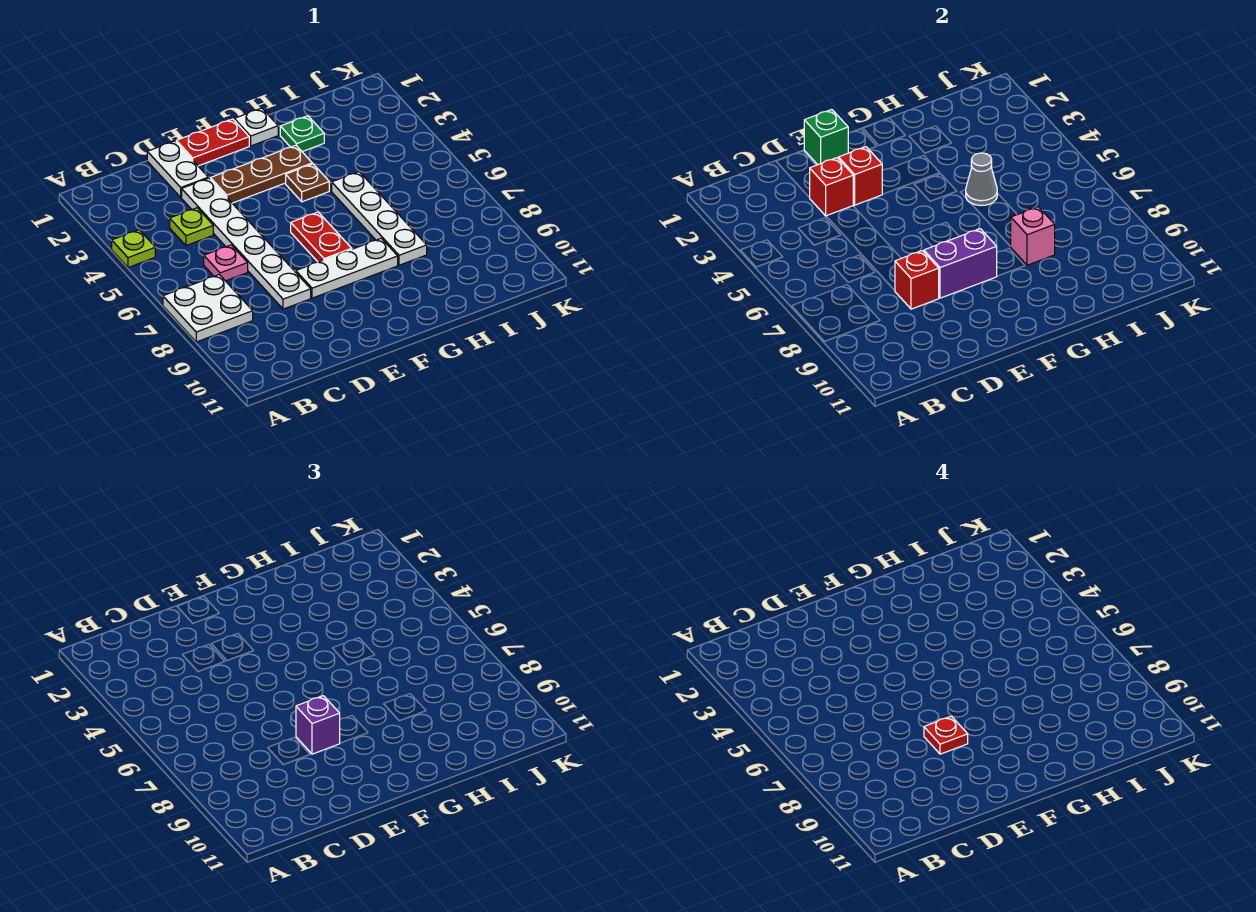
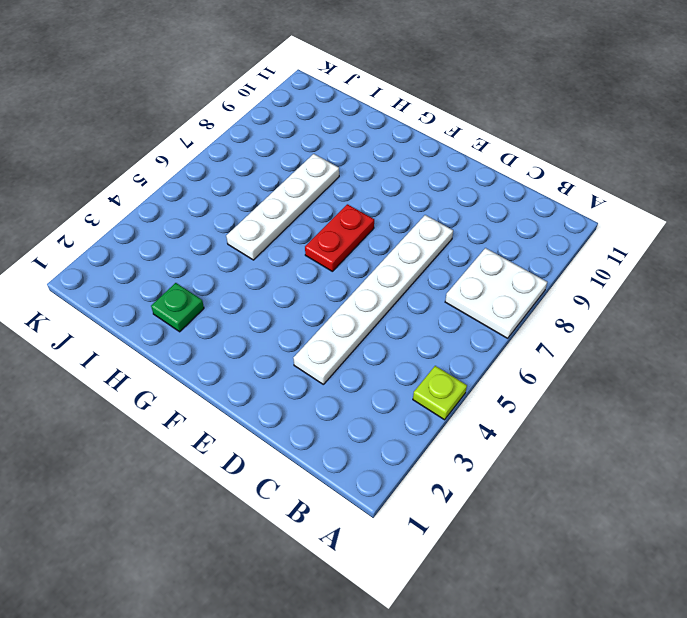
none -> lime 1x1 plate [170,208,213,246]
none -> pink 1x1 plate [204,245,248,281]
none -> white 1x2 plate [147,141,208,197]

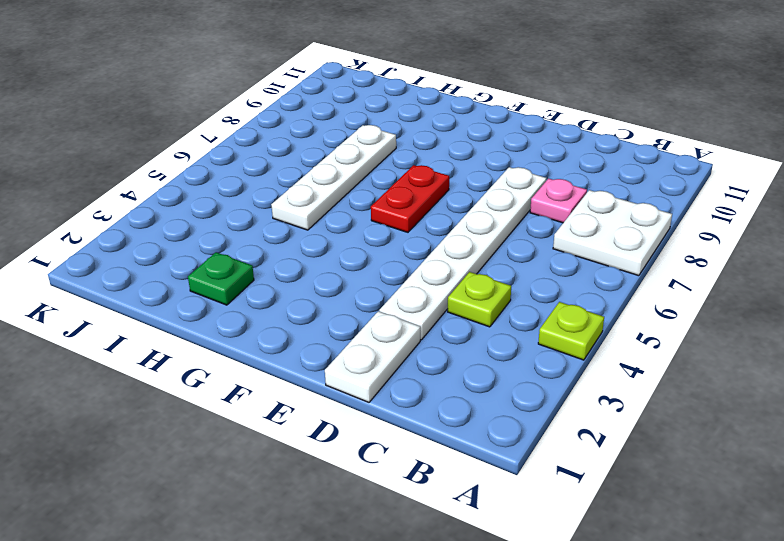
pink 1x1 plate [530,178,587,223] -> pink 1x1 plate moved to [204,245,248,281]
none -> red 1x2 plate [176,119,249,166]
none -> brown 1x3 plate [211,145,312,203]
none -> white 1x3 plate [296,238,398,298]

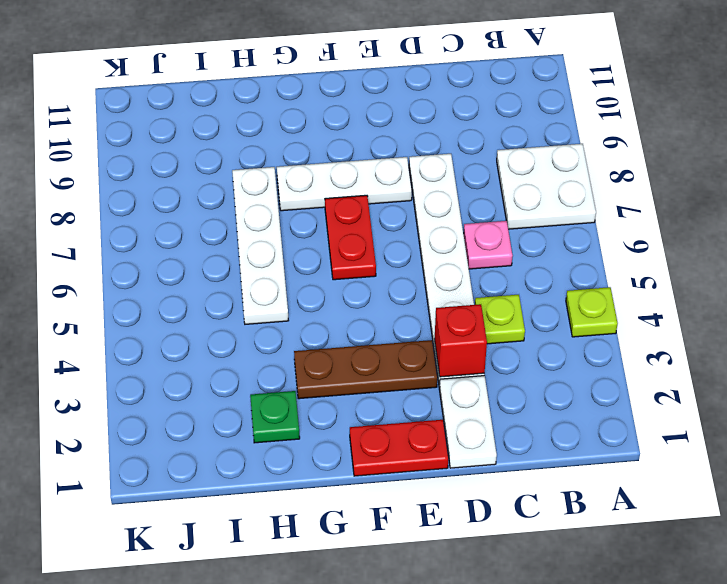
none -> white 1x1 plate [234,108,278,146]
none -> brown 1x1 plate [286,164,329,202]
none -> red 1x1 brick [895,251,939,309]

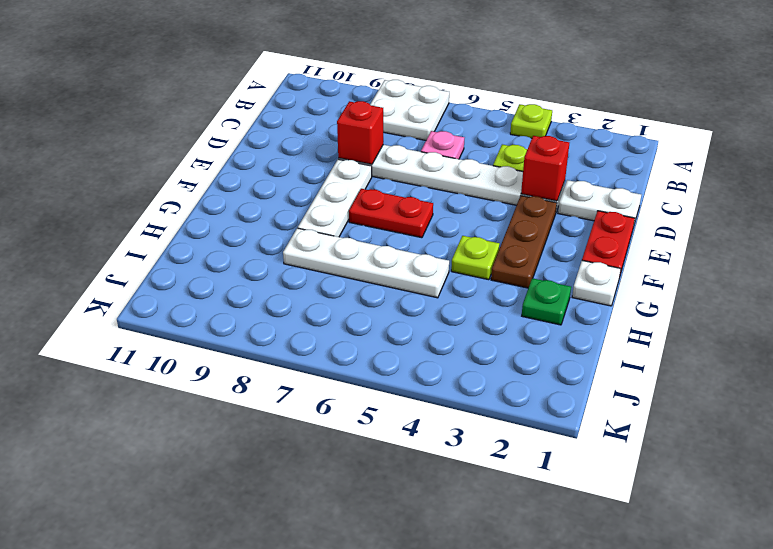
lime 1x1 plate [451,236,500,280] -> brown 1x1 plate [286,164,329,202]
none -> green 1x1 brick [804,109,848,165]
none -> red 1x1 brick [839,147,882,205]
none -> purple 1x2 brick [924,229,997,298]

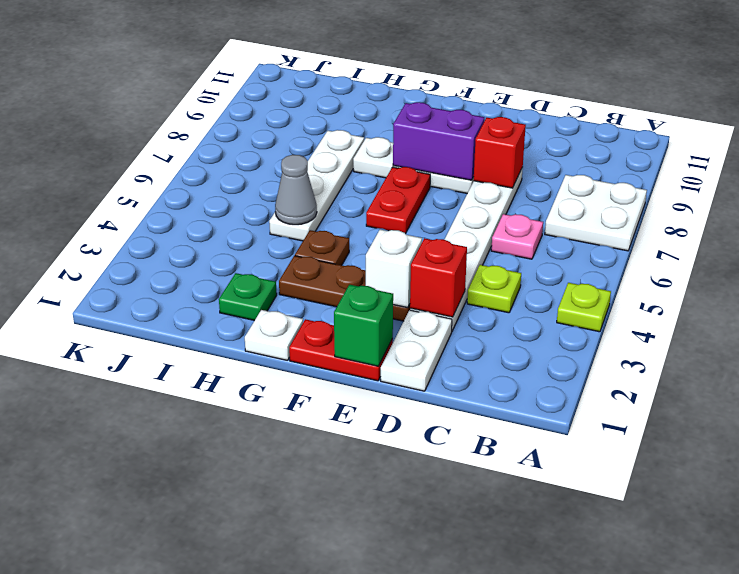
white 1x1 brick [366,230,422,308] -> red 1x1 brick [839,147,882,205]
none -> pink 1x1 brick [1010,207,1055,265]
none -> purple 1x1 brick [296,696,340,754]
none -> red 1x1 plate [924,716,968,754]

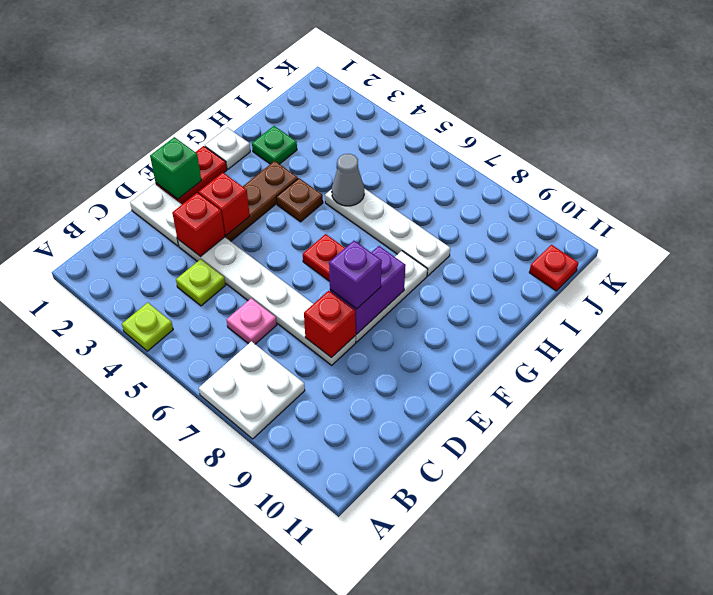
red 1x1 plate [529,245,578,291] -> red 1x1 plate moved to [924,716,968,754]
none -> pink 1x1 brick [1010,207,1055,265]

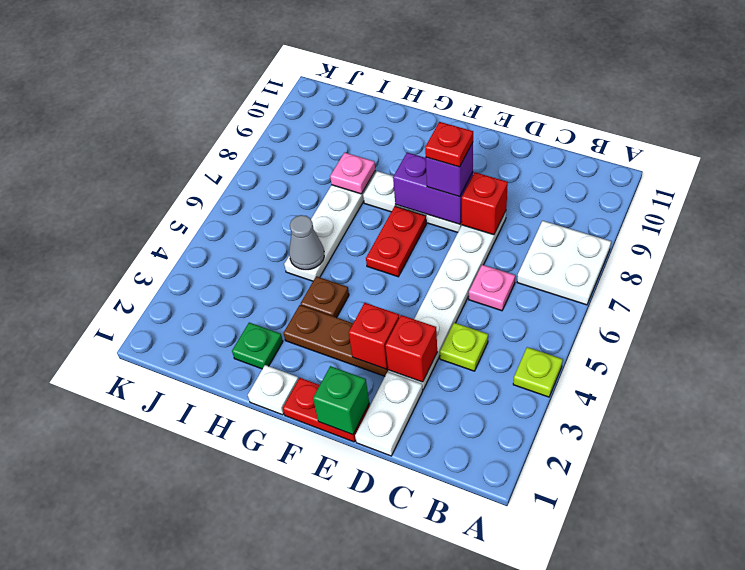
pink 1x1 plate [330,153,375,194] -> pink 1x1 brick [1010,207,1055,265]

